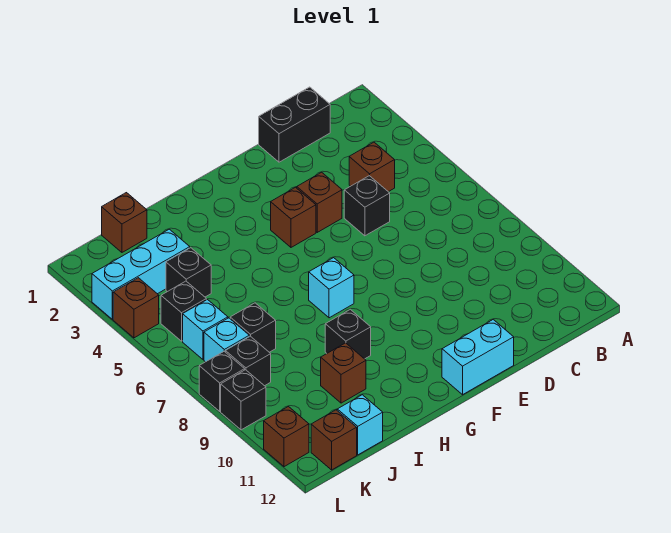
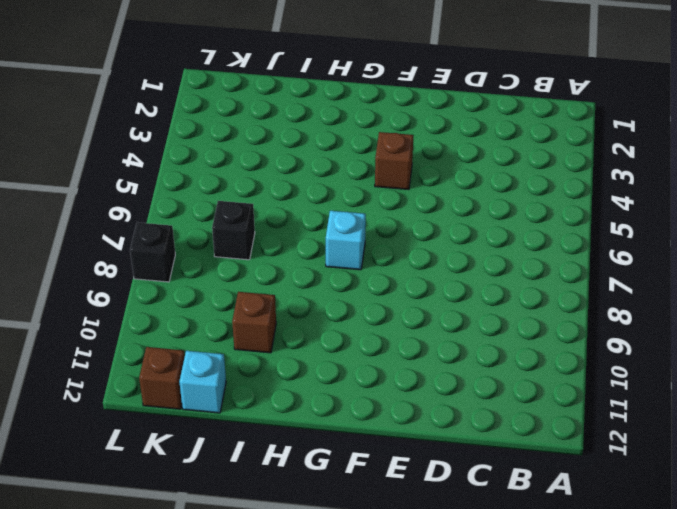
none -> black 1x2 brick [259,87,330,162]
none -> brown 1x1 brick [349,142,395,192]
none -> black 1x1 brick [344,176,390,236]

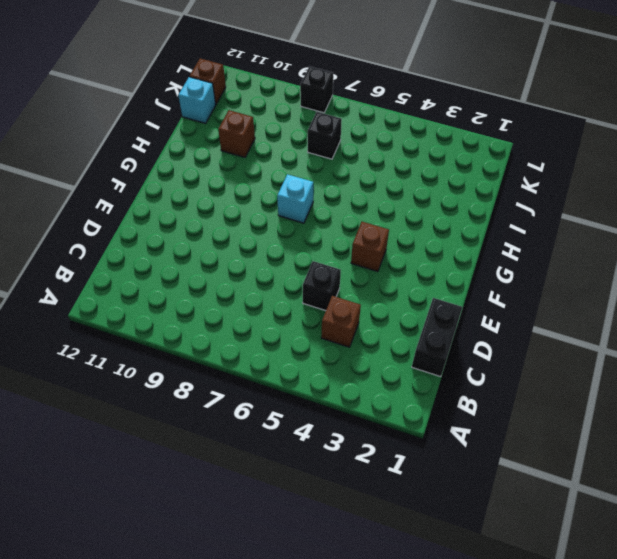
none -> brown 1x1 brick [297,172,342,232]
none -> cyan 1x2 brick [442,320,514,395]
none -> black 1x1 brick [325,309,371,359]

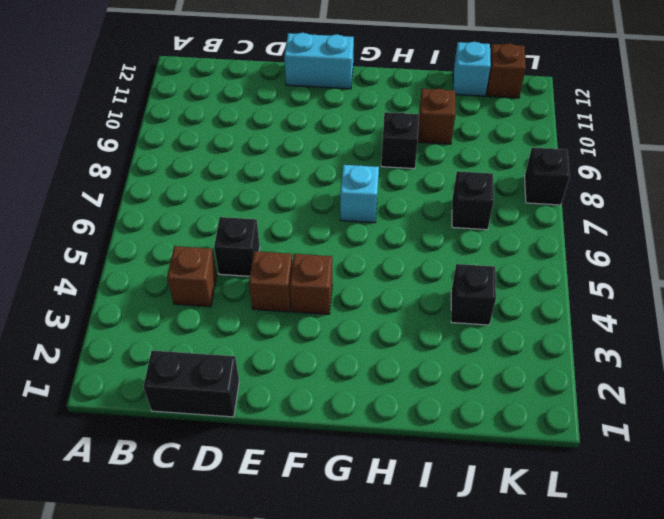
none -> brown 1x1 brick [102,193,147,252]
none -> cyan 1x3 brick [92,229,190,319]
none -> black 1x1 brick [161,281,206,341]

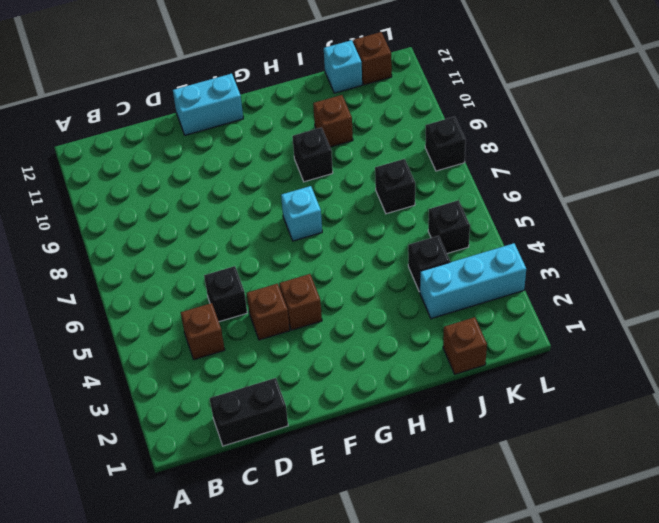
none -> cyan 1x1 brick [183,300,228,360]
none -> cyan 1x1 brick [204,318,249,362]
none -> black 1x1 brick [225,336,271,386]

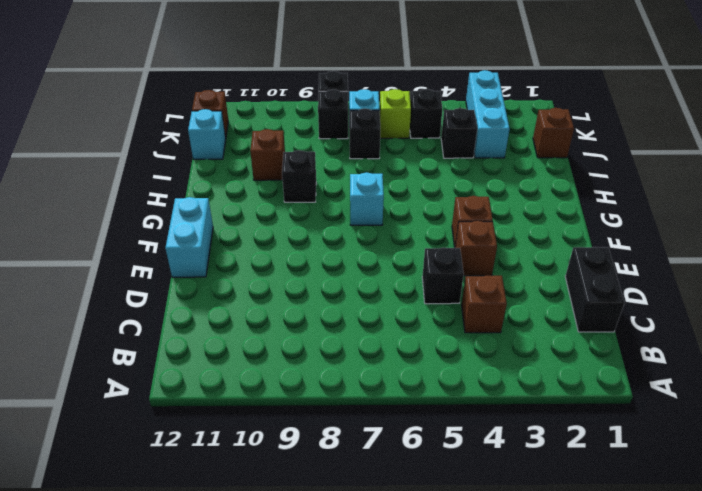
lime 1x1 brick [380,89,411,138] -> cyan 1x1 brick [183,300,228,360]
none -> brown 1x1 brick [113,278,159,338]
none -> black 1x1 brick [221,370,266,430]
none -> brown 1x1 brick [264,407,309,467]

